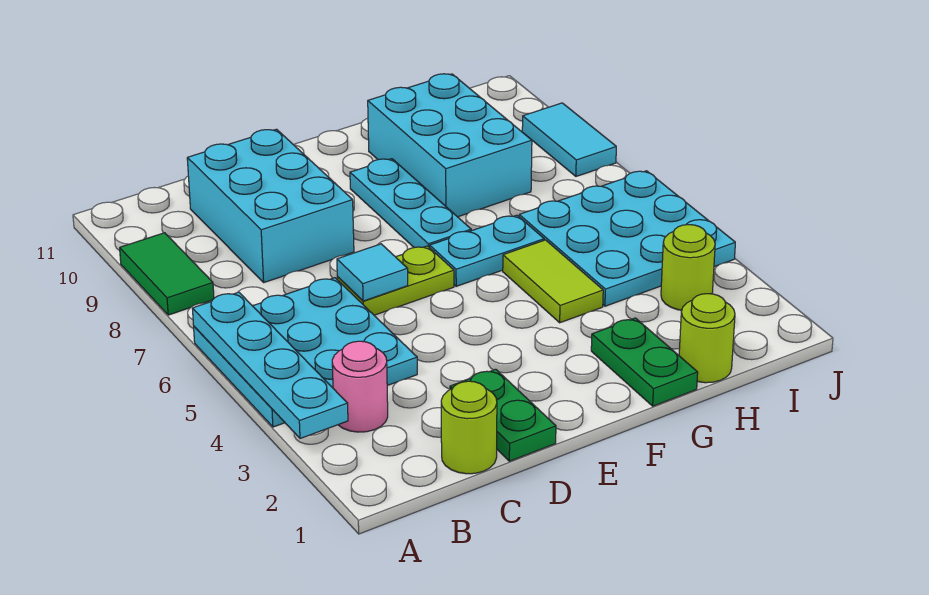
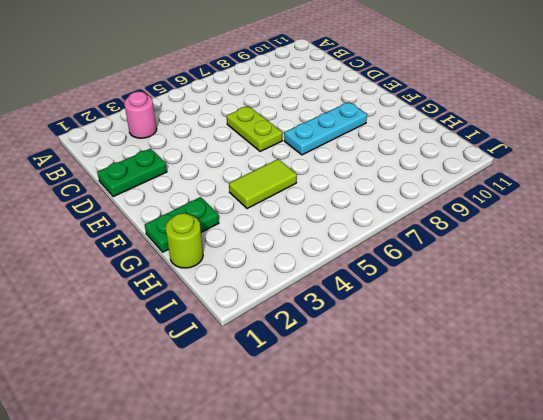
none -> cyan 3x3 plate [194,278,417,427]
none -> green 1x2 tile [120,233,214,315]
none -> lime 1x1 round brick [441,381,497,474]

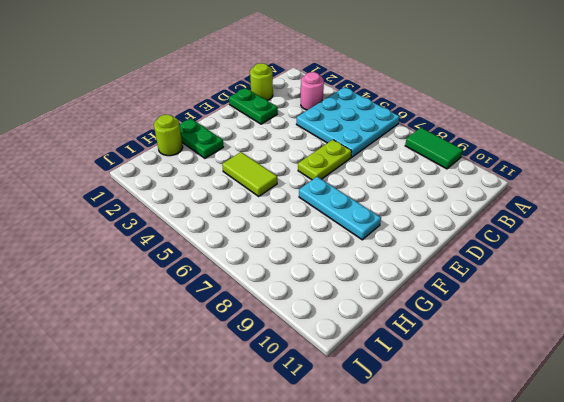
none -> cyan 2x3 brick [187,129,354,282]
none -> cyan 1x2 plate [430,215,544,286]
none -> cyan 2x3 brick [368,74,532,217]

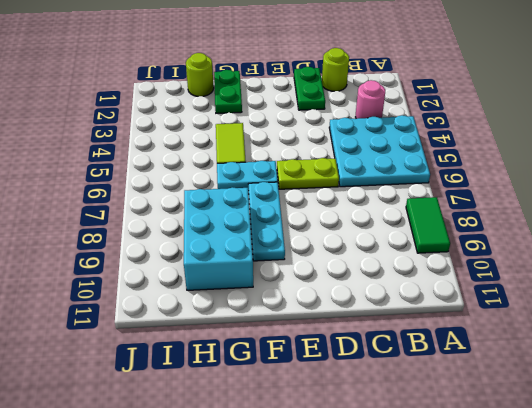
none -> cyan 2x3 brick [187,129,354,282]
none -> cyan 3x3 plate [519,171,735,306]
none -> lime 1x1 round brick [661,225,715,310]

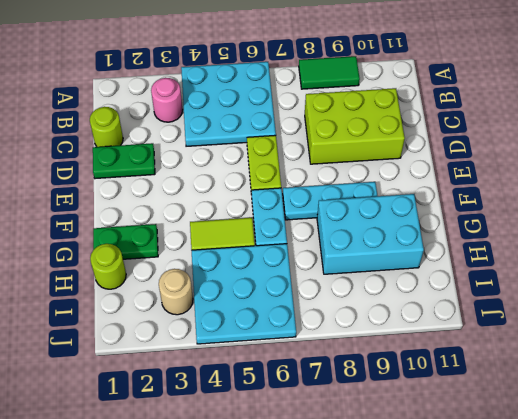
lime 2x3 brick [305,88,405,164] -> cyan 2x3 brick [187,129,354,282]
tan 1x1 round brick [159,269,193,315] -> lime 1x1 round brick [661,225,715,310]
none -> cyan 1x2 tile [522,103,616,176]
none -> cyan 1x4 plate [192,292,348,438]
none -> cyan 1x1 tile [337,244,408,301]

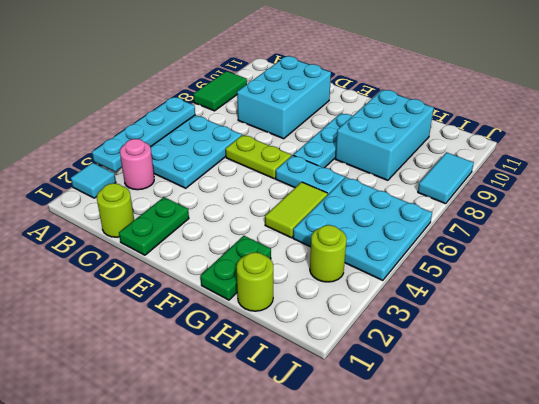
cyan 1x1 tile [71,163,116,198] -> cyan 1x1 tile moved to [337,244,408,301]

